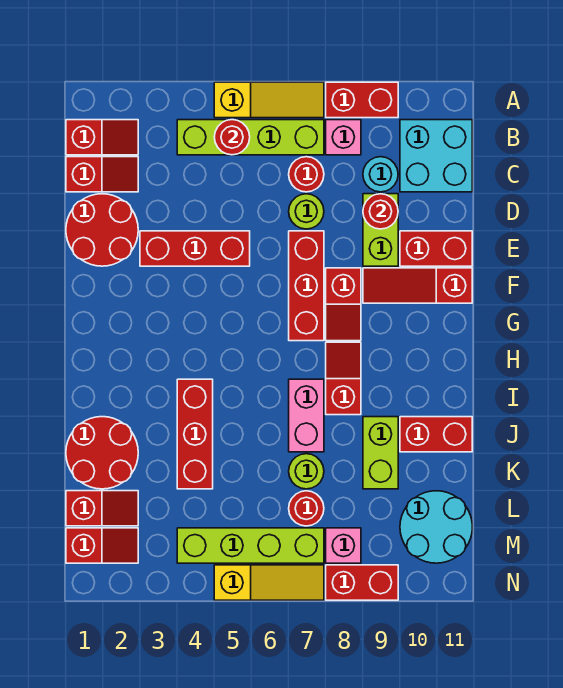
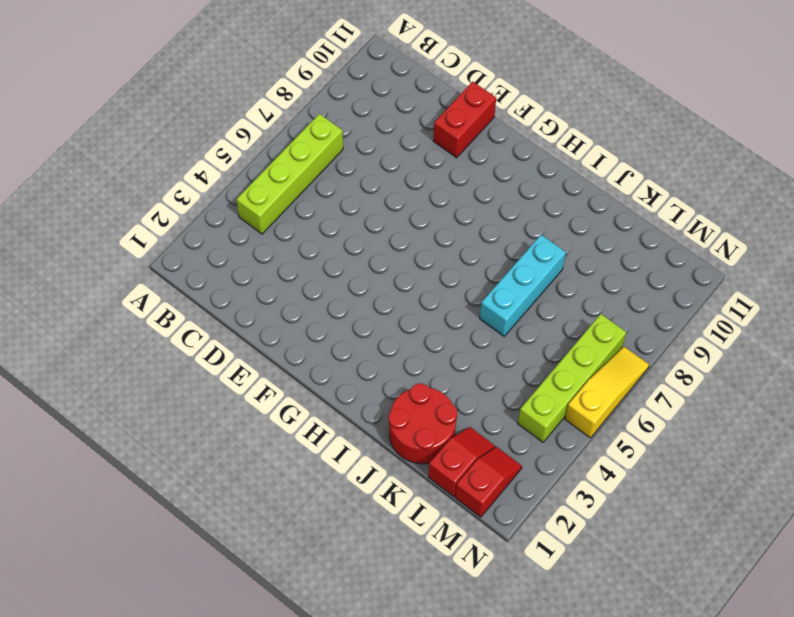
cyan 1x3 brick [480,235,566,336] -> pink 1x2 brick [289,379,324,452]
none -> yellow 1x3 slope [214,82,324,118]
none -> red 1x2 brick [326,82,398,118]
none -> red 1x2 slope [66,120,138,155]
none -> pink 1x1 brick [326,120,361,155]

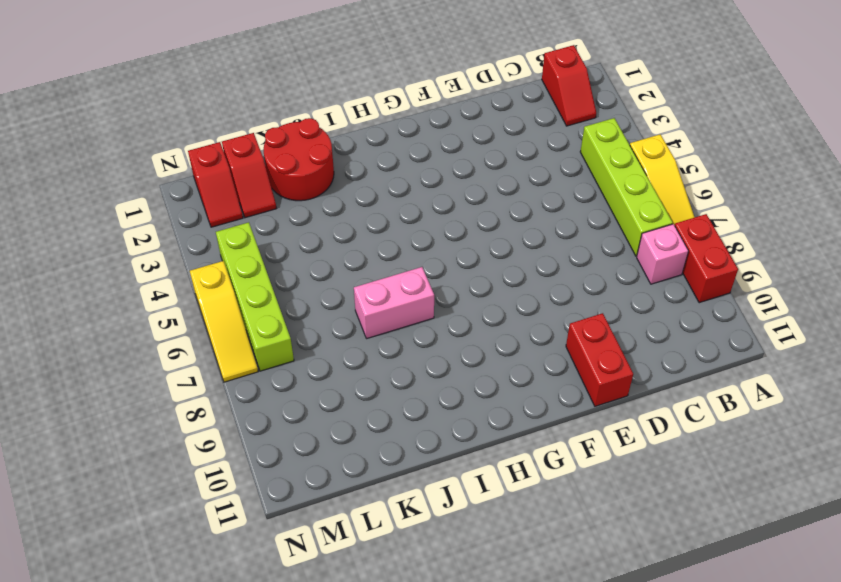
none -> cyan 2x2 brick [400,120,472,192]
none -> red 1x2 slope [66,157,138,192]
none -> red 1x1 round brick [289,157,324,192]
none -> cyan 1x1 round brick [363,157,398,192]

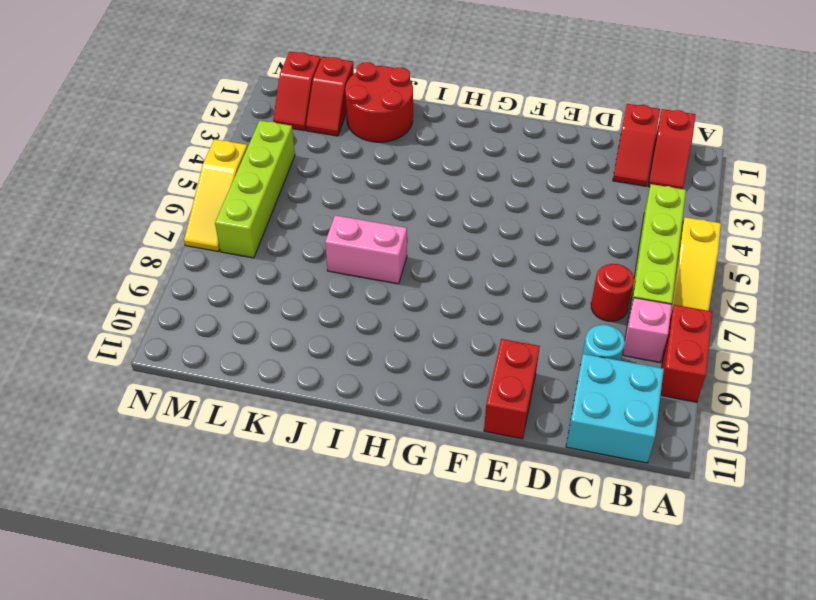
none -> red 2x2 round brick [66,194,138,266]
none -> lime 1x1 round brick [289,194,324,229]
none -> lime 1x2 brick [363,194,398,266]
none -> red 1x3 brick [140,231,250,266]

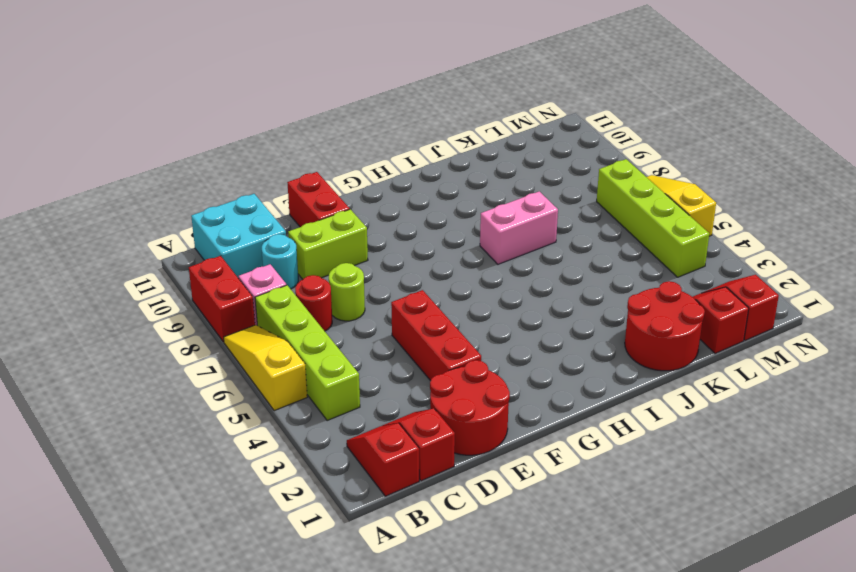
none -> red 1x3 brick [289,231,324,341]
none -> red 1x2 slope [326,268,361,341]
none -> red 1x3 slope [363,268,472,303]
none -> red 1x2 slope [326,342,361,415]

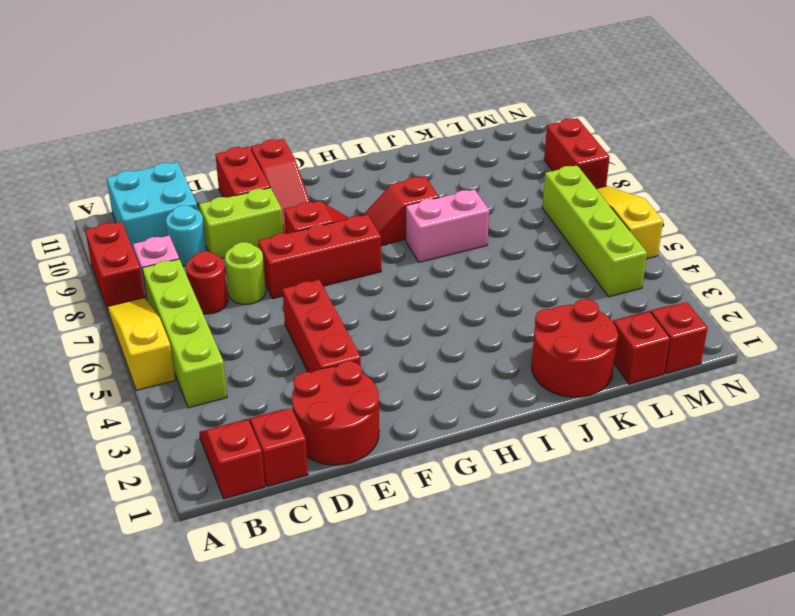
none -> red 1x3 brick [177,379,213,489]
none -> lime 1x2 brick [363,417,398,489]
none -> red 1x2 brick [400,417,472,452]
none -> lime 1x1 round brick [289,454,324,489]

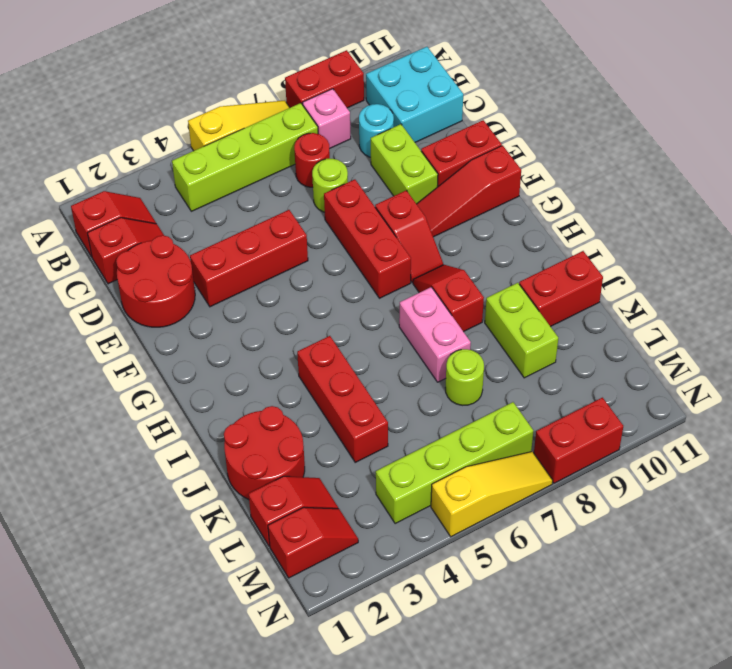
none -> red 1x1 round brick [289,491,324,526]
none -> cyan 2x2 round brick [400,491,472,563]
none -> pink 1x1 brick [326,528,361,563]
none -> red 1x1 round brick [214,120,250,155]

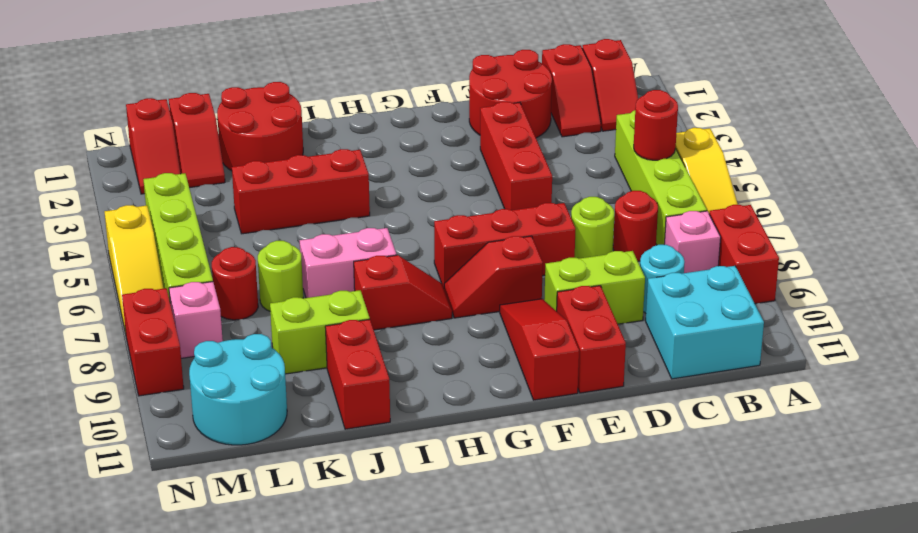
none -> red 1x1 round brick [363,194,398,229]

